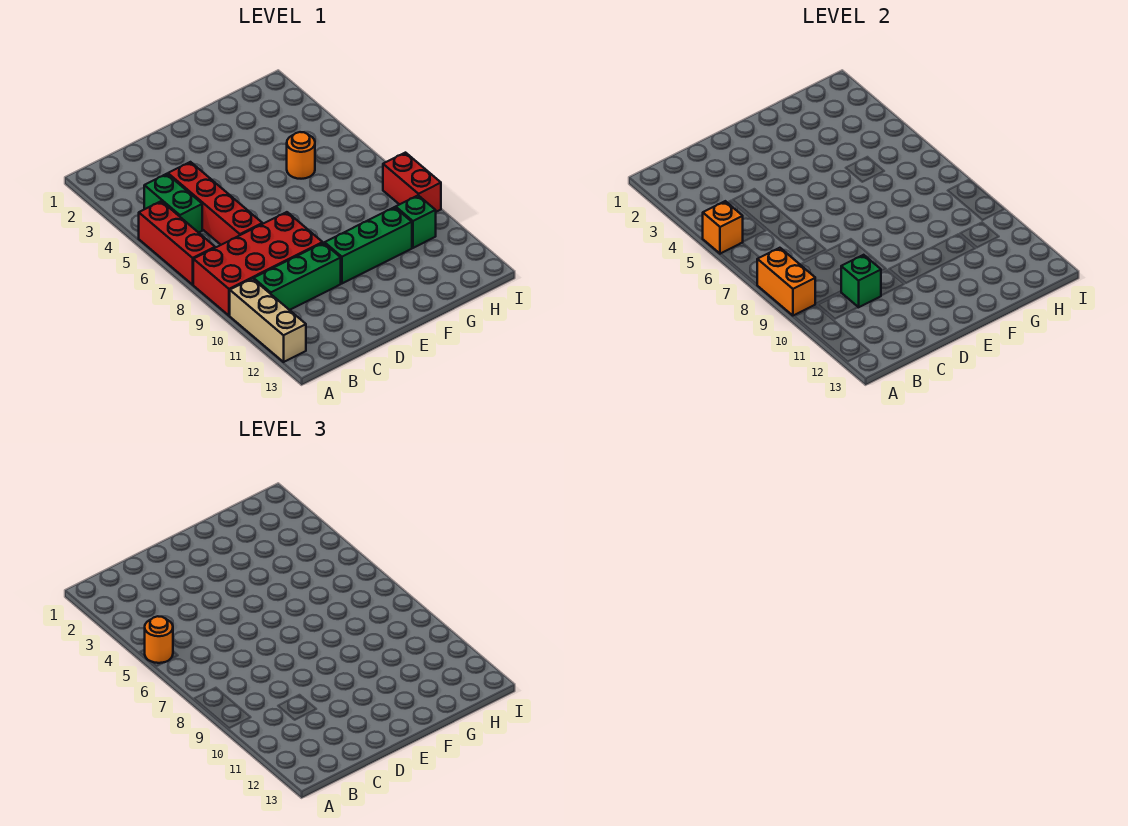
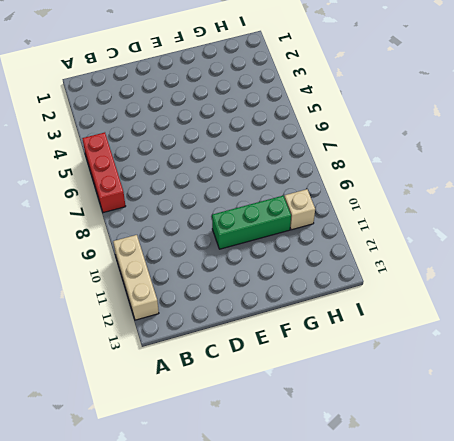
tan 1x1 brick [284,189,315,230] -> green 1x1 brick [396,195,436,248]
none -> red 2x4 brick [193,212,323,316]
none -> green 1x2 brick [144,174,202,233]
none -> green 1x3 brick [253,243,341,310]

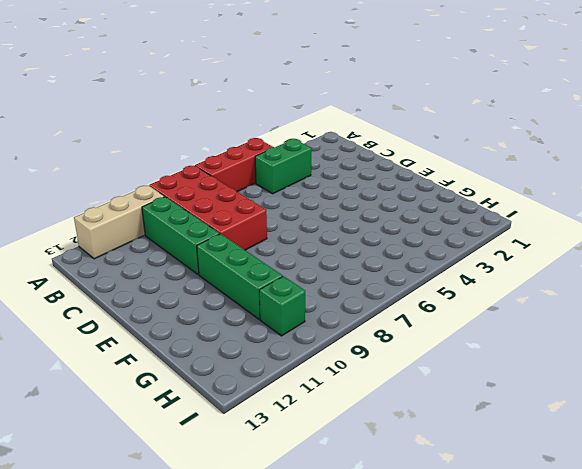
none -> red 1x4 brick [168,162,262,245]
none -> orange 1x1 round brick [287,132,315,179]
none -> red 1x2 brick [383,153,441,212]

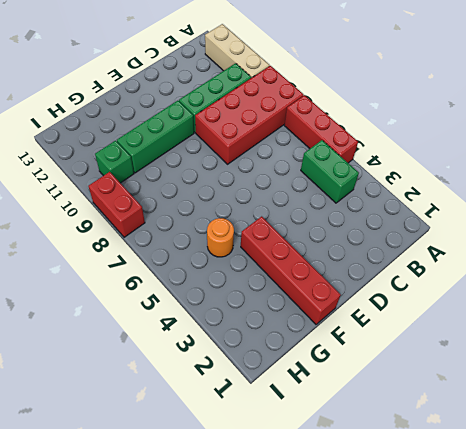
red 1x4 brick [241,216,341,324] -> red 1x4 brick moved to [168,162,262,245]
none -> orange 1x1 brick [703,201,743,254]
none -> orange 1x2 brick [757,248,815,316]
none -> green 1x1 brick [841,255,881,307]

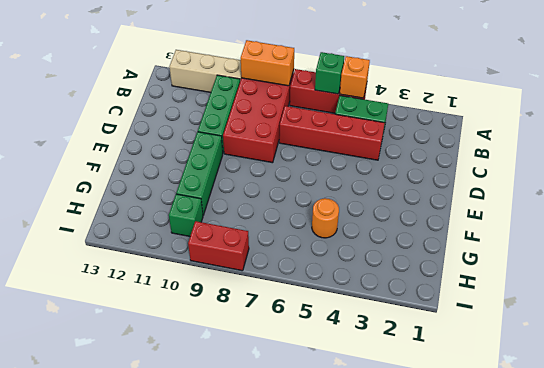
green 1x1 brick [315,52,344,94] -> green 1x1 brick moved to [841,255,881,307]
none -> orange 1x1 round brick [145,616,173,663]

